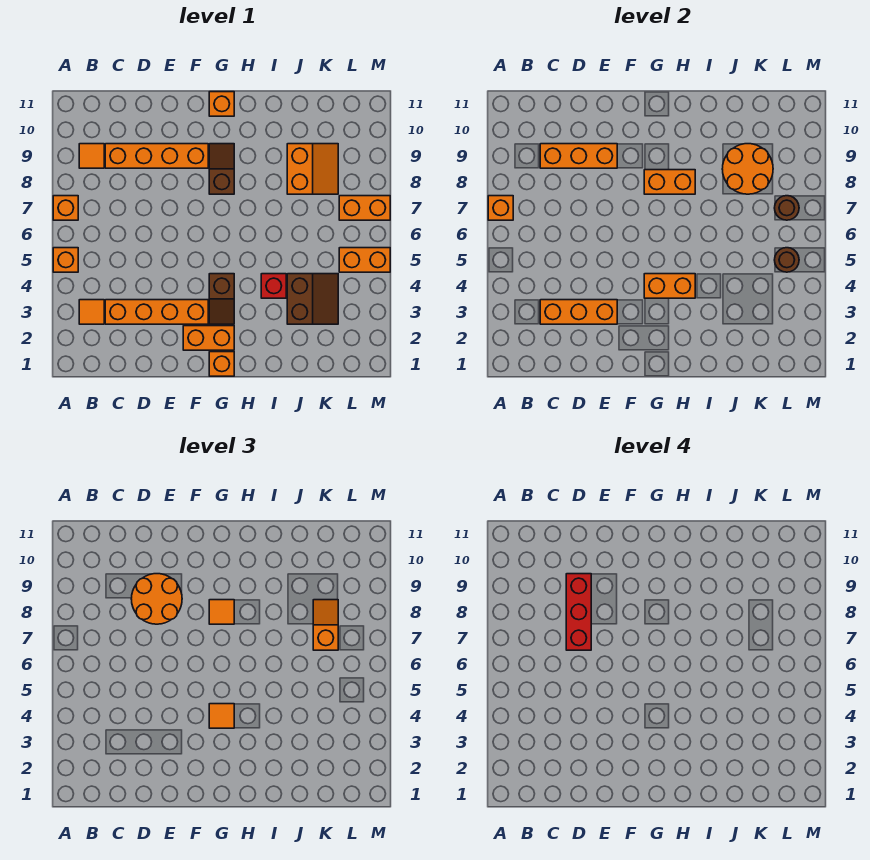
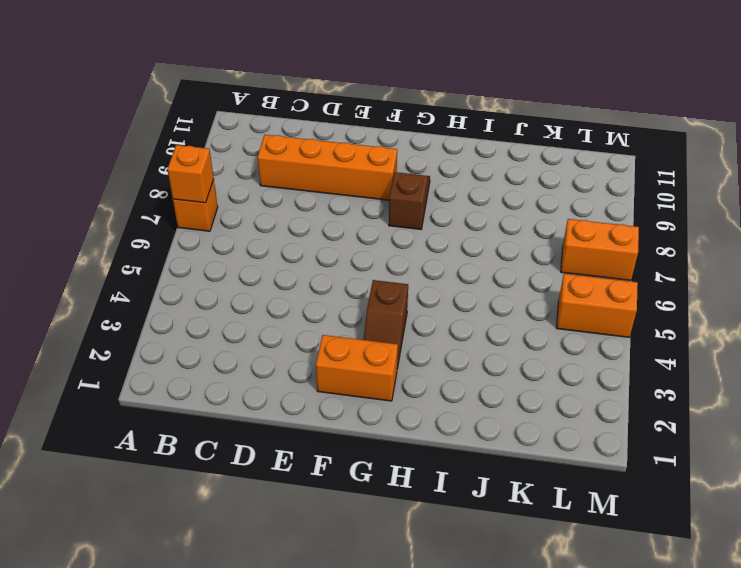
none -> orange 1x1 brick [53,248,78,272]
none -> orange 1x1 tile [79,300,104,324]
none -> orange 1x1 tile [79,144,104,168]

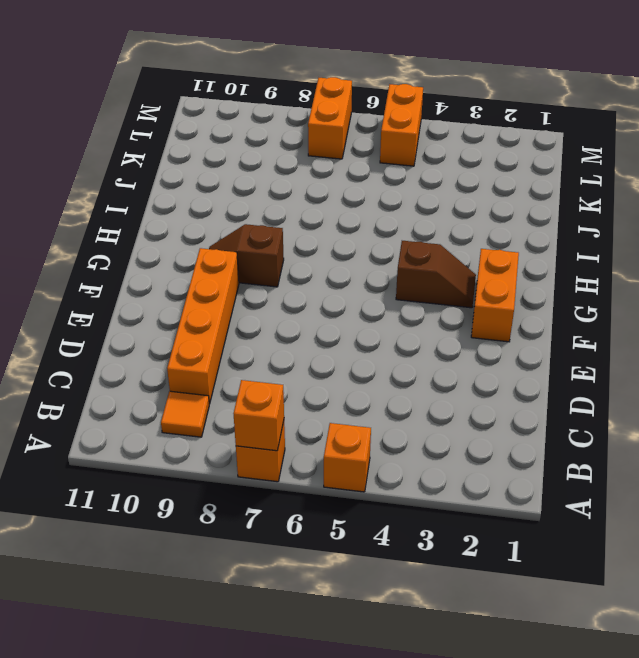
none -> orange 1x1 tile [79,300,104,324]
none -> orange 1x4 brick [105,300,208,324]
none -> orange 1x1 brick [209,352,234,376]

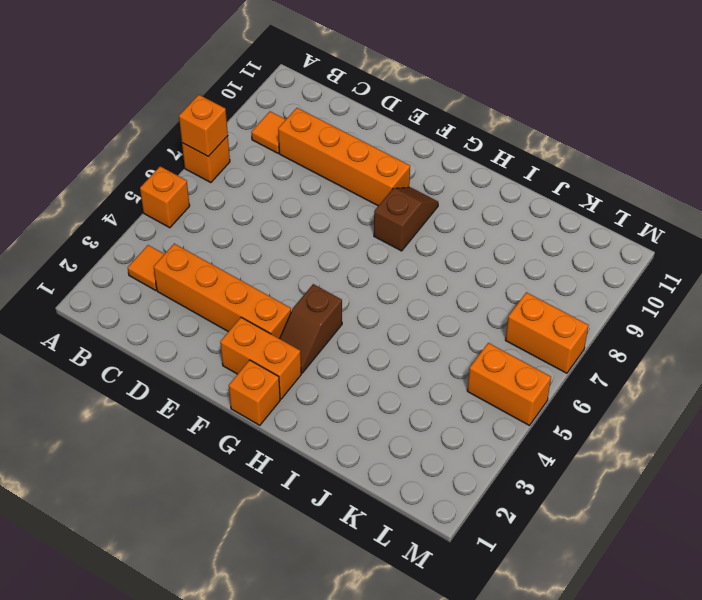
none -> orange 1x1 brick [209,92,234,116]
none -> red 1x1 brick [261,274,286,298]
none -> brown 2x2 slope [287,274,338,324]

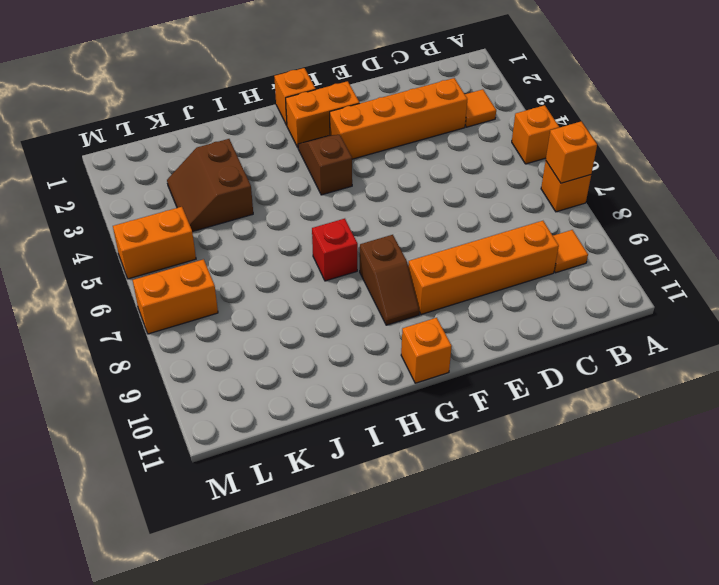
red 1x1 brick [312,219,358,281] -> red 1x1 brick moved to [261,274,286,298]
none -> orange 2x2 slope [287,144,338,194]
none -> orange 1x3 brick [540,300,617,324]
none -> orange 1x3 brick [540,144,617,168]

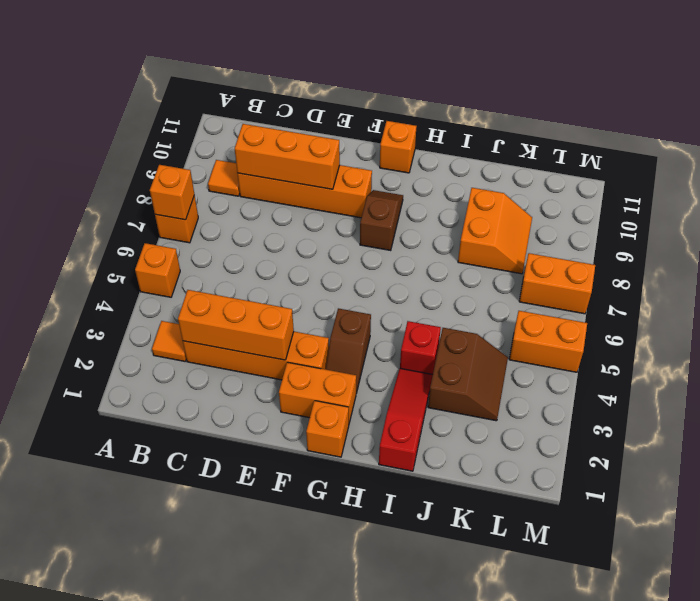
red 1x3 slope [379,368,433,471] -> none
none -> orange 1x2 brick [644,274,695,298]
none -> orange 1x2 brick [644,170,695,194]
none -> orange 2x2 round brick [722,144,773,194]

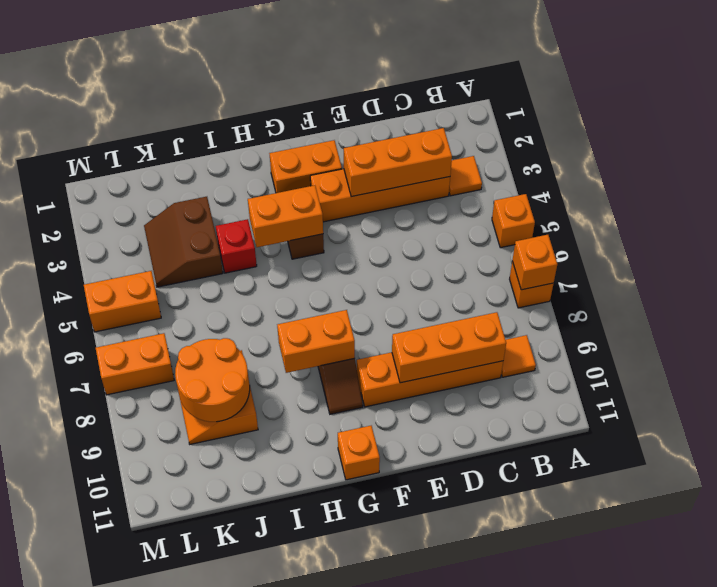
none -> orange 1x1 brick [209,352,234,376]
none -> brown 1x1 round brick [775,248,799,272]
none -> brown 1x1 round brick [775,196,799,220]

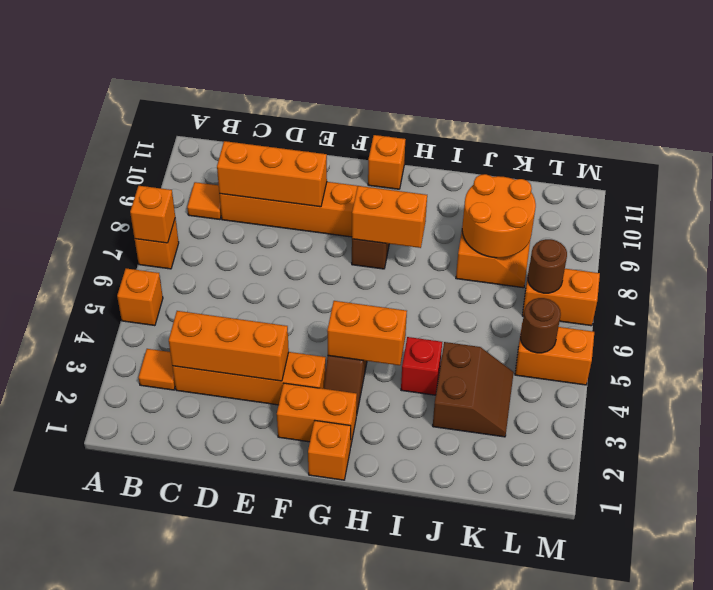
none -> orange 2x2 round brick [131,574,182,624]
none -> orange 1x1 tile [209,704,234,728]
none -> orange 1x1 tile [209,600,234,624]

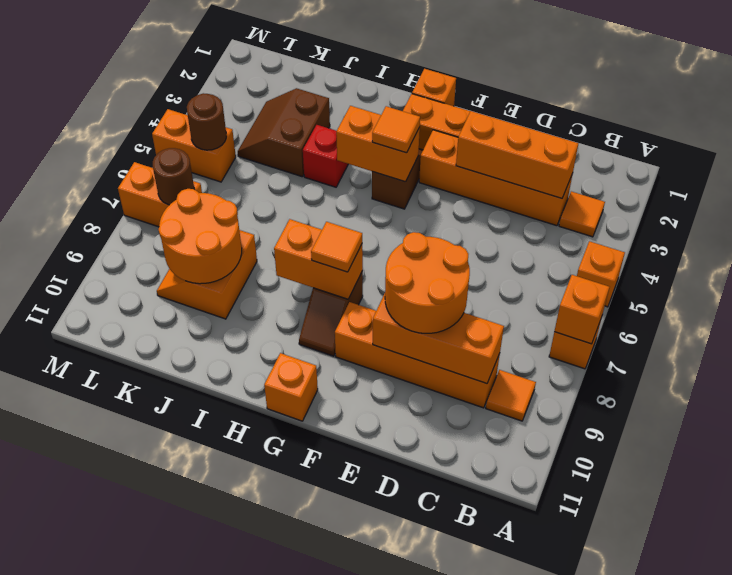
none -> orange 1x2 slope [313,600,338,650]
none -> red 1x3 brick [566,574,591,650]

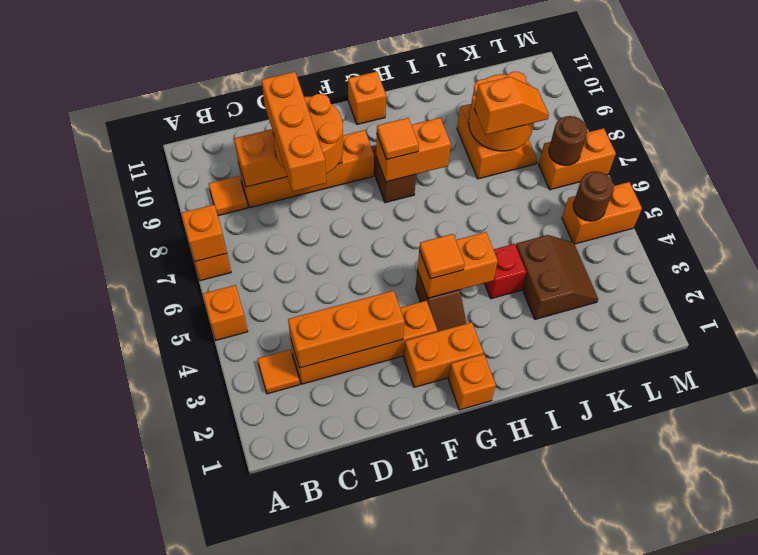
orange 1x3 brick [262,72,326,192] -> red 1x3 brick [566,574,591,650]
orange 1x2 slope [474,77,549,135] -> orange 1x2 slope turned to [313,600,338,650]

